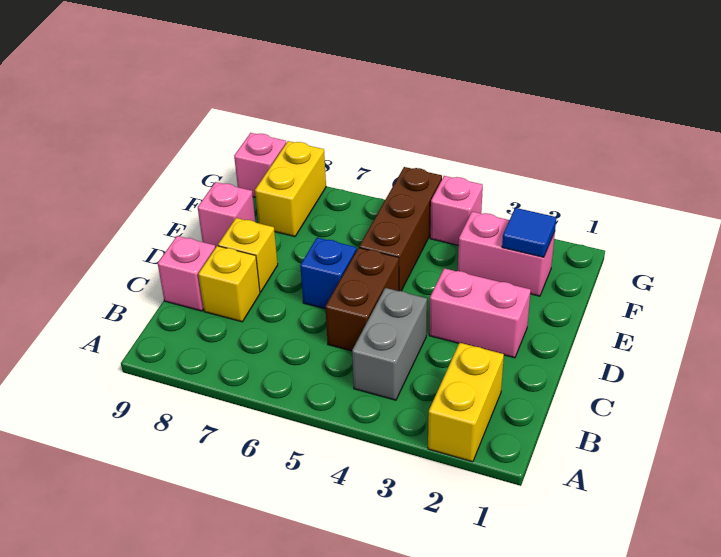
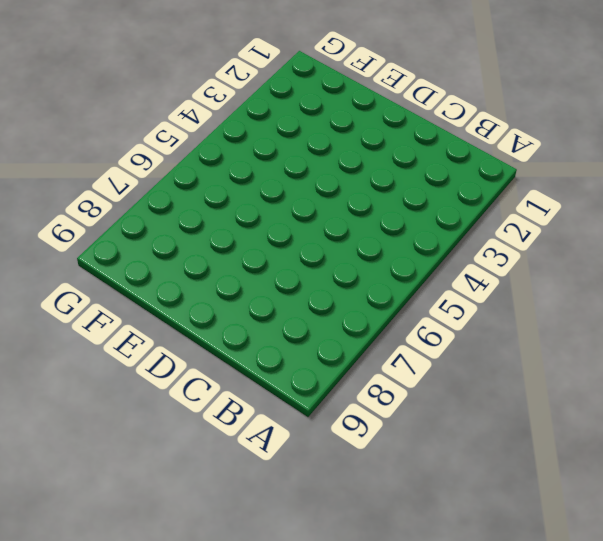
none -> yellow 1x2 brick [428,343,504,462]
none -> grey 1x2 brick [352,288,427,400]
none -> brown 1x2 brick [325,248,399,351]

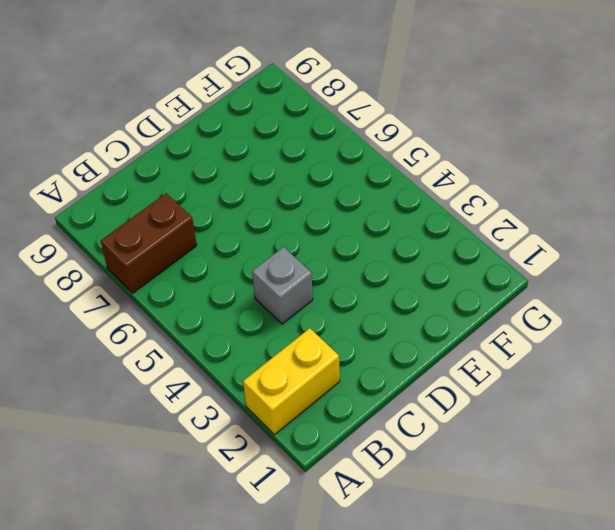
brown 1x2 brick [101,193,197,293] -> brown 1x2 brick moved to [325,248,399,351]
grey 1x1 brick [252,247,313,324] -> grey 1x2 brick [352,288,427,400]
none -> yellow 1x1 brick [198,246,260,322]
none -> pink 1x1 brick [158,236,215,311]
none -> pink 1x2 brick [429,268,531,358]

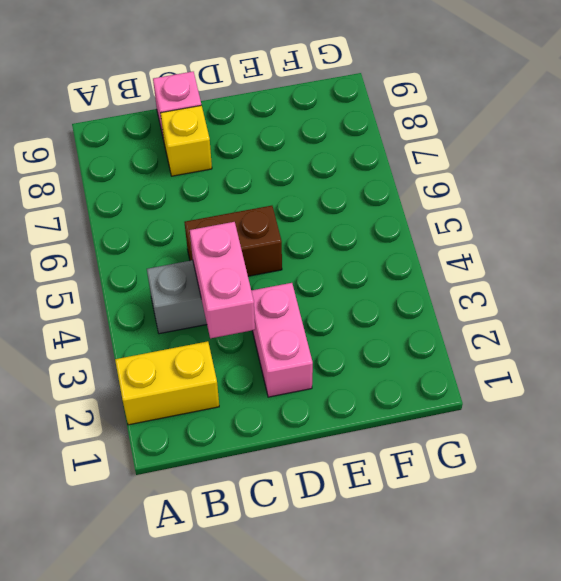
pink 1x2 brick [190,222,255,338] -> pink 1x2 brick moved to [458,212,555,296]
none -> blue 1x1 brick [300,238,357,309]
none -> yellow 1x1 brick [218,218,278,292]
none -> brown 1x3 brick [359,167,442,291]

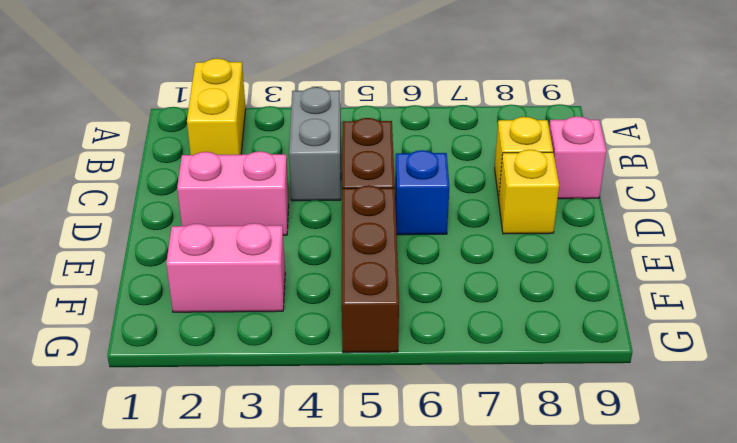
none -> pink 1x1 brick [198,182,255,248]
none -> yellow 1x2 brick [255,141,326,237]
none -> pink 1x1 brick [430,176,483,245]

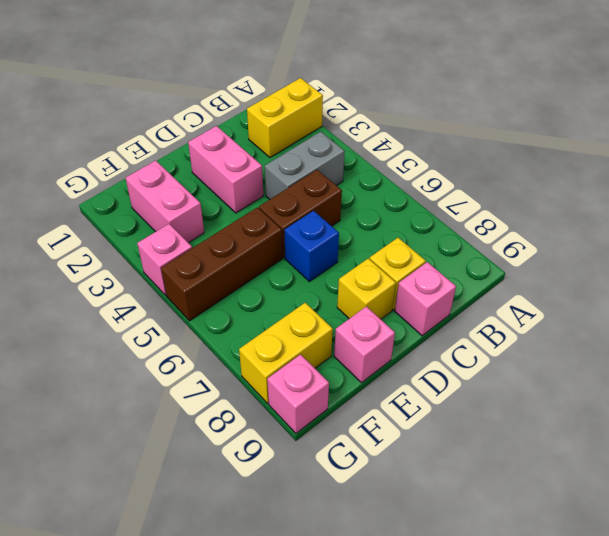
none -> blue 1x1 tile [502,208,556,257]

